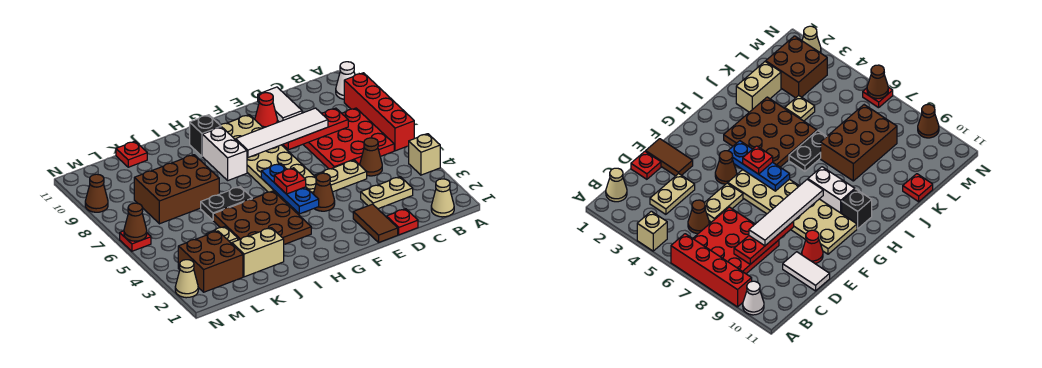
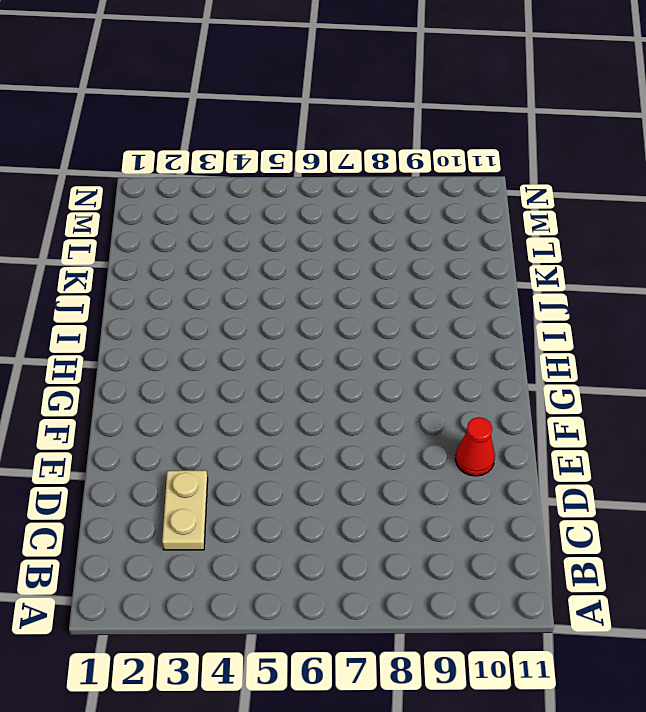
none -> tan 1x1 brick [409,134,440,175]
none -> red 1x4 brick [344,73,414,151]
none -> white 1x1 cone [336,62,355,99]
none -> tan 1x1 cone [431,179,454,217]

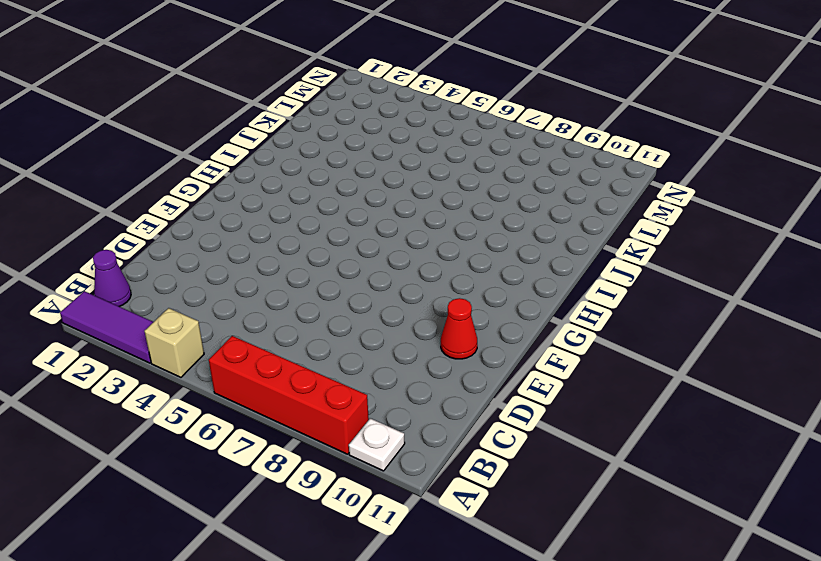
purple 1x3 tile [60,291,153,363] -> none
white 1x1 plate [349,418,405,471] -> white 1x1 cone [336,62,355,99]
purple 1x1 cone [93,250,131,307] -> tan 1x1 cone [431,179,454,217]
none -> red 3x3 plate [303,108,394,169]
none -> tan 1x2 plate [361,177,413,209]
none -> brown 1x1 cone [360,138,382,176]
none -> red 1x1 plate [387,209,418,235]

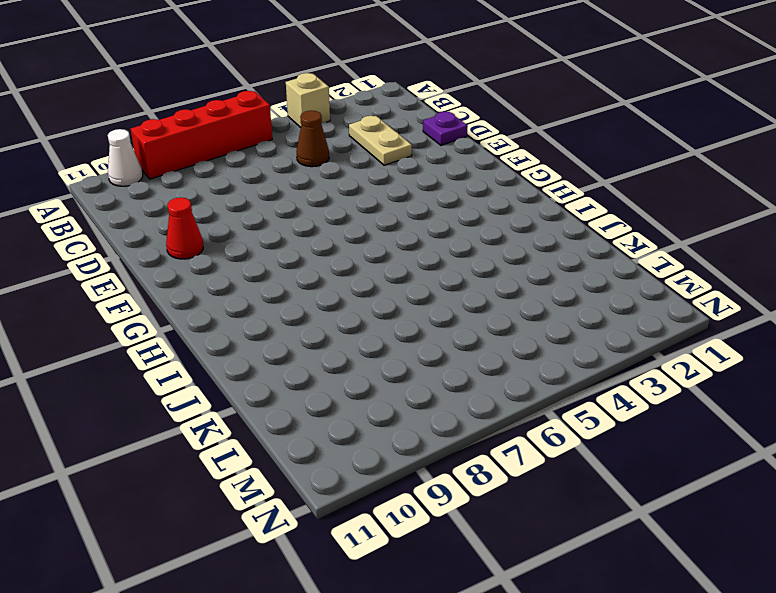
purple 1x1 plate [423,112,468,145] -> red 1x1 plate [387,209,418,235]
none -> tan 1x1 cone [431,179,454,217]
none -> red 3x3 plate [303,108,394,169]
none -> tan 1x2 plate [315,160,367,192]
none -> white 1x2 tile [258,87,302,122]

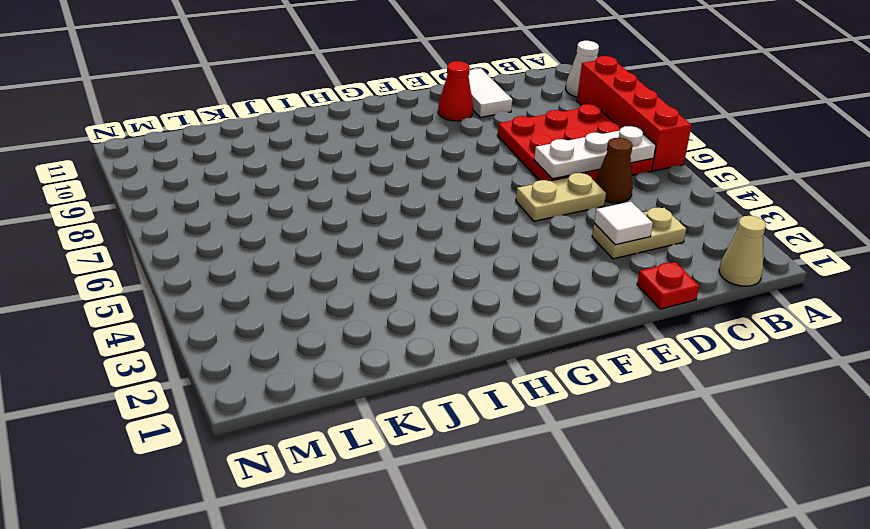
white 1x3 plate [534,126,656,179] -> none
white 1x1 tile [594,202,653,245] -> none
none -> tan 1x1 brick [409,134,440,175]
none -> brown 1x2 tile [353,204,398,242]
none -> brown 1x1 cone [314,173,335,211]
none -> tan 2x6 plate [220,115,316,208]

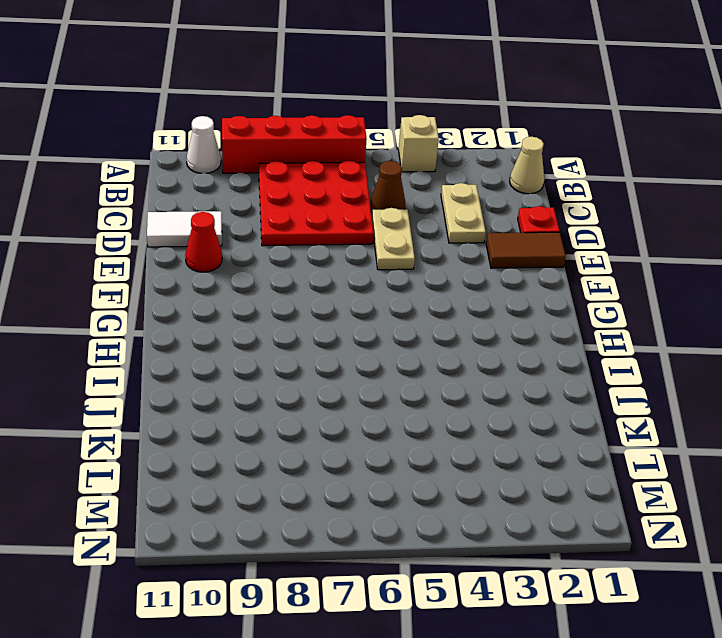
none -> brown 1x1 cone [314,173,335,211]
none -> tan 2x6 plate [220,115,316,208]
none -> brown 3x3 plate [213,191,311,244]
none -> white 1x2 brick [202,127,247,180]

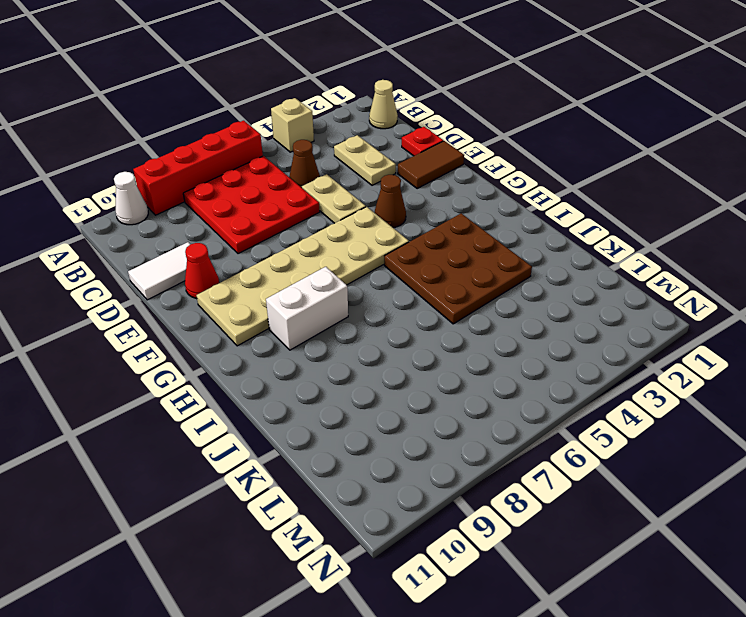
none -> black 1x1 brick [190,115,221,156]
none -> black 1x2 plate [201,187,252,220]
none -> tan 1x2 brick [232,228,284,277]
none -> brown 2x3 brick [134,155,219,224]

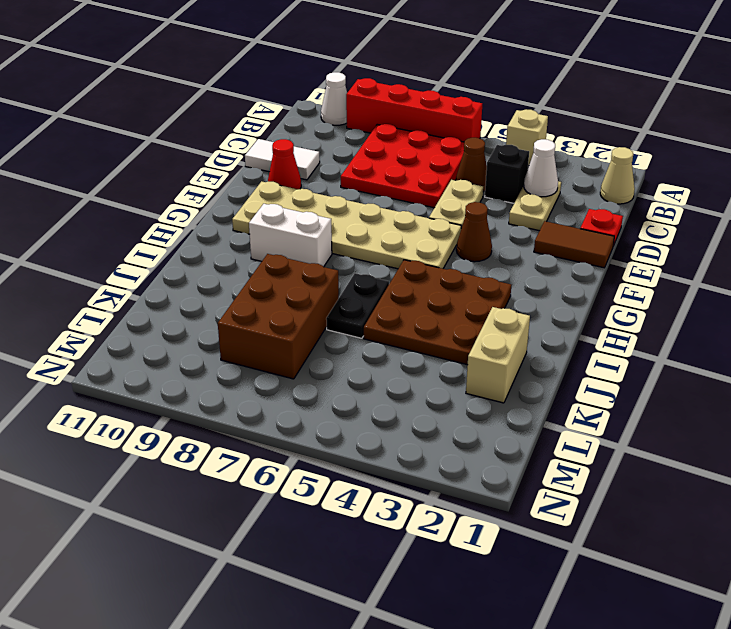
white 1x1 cone [524,139,558,197] -> none
black 1x1 brick [485,145,529,203] -> black 1x1 brick moved to [190,115,221,156]
none -> tan 1x1 plate [206,226,238,244]
none -> red 1x1 plate [116,141,147,167]
none -> brown 2x2 brick [178,231,243,292]
none -> tan 1x1 cone [175,260,198,298]

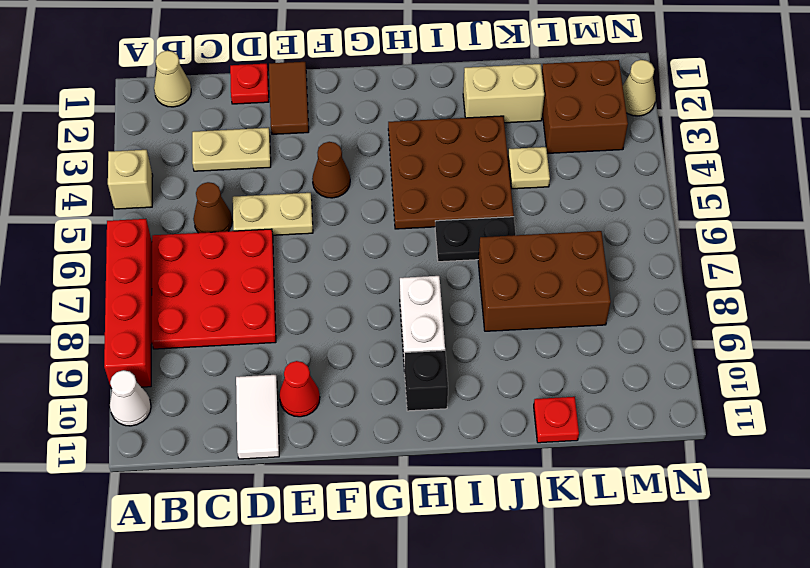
none -> tan 2x6 plate [220,115,316,208]
none -> red 1x1 plate [120,231,151,251]
none -> brown 1x1 cone [85,174,108,212]
none -> red 1x3 plate [283,108,348,150]

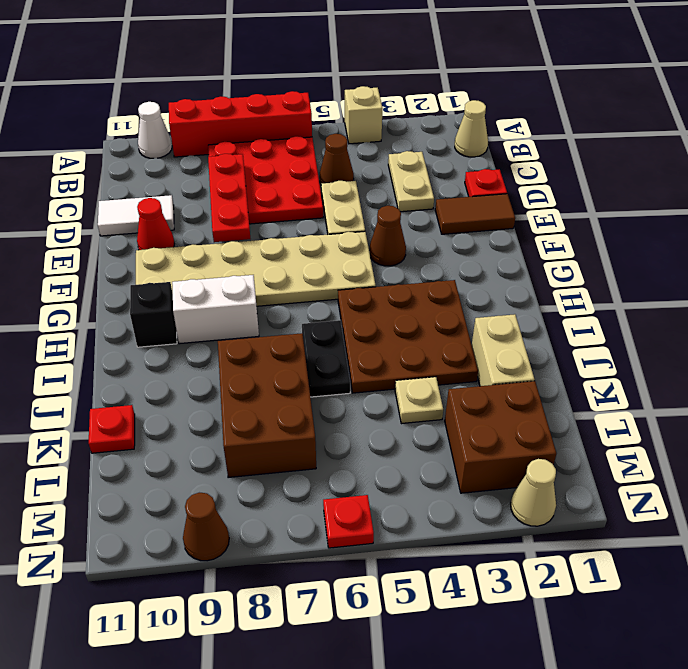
none -> blue 1x3 plate [261,163,319,214]
none -> brown 1x1 cone [124,203,147,241]
none -> white 1x4 tile [236,108,328,157]
none -> red 1x1 plate [274,168,306,194]

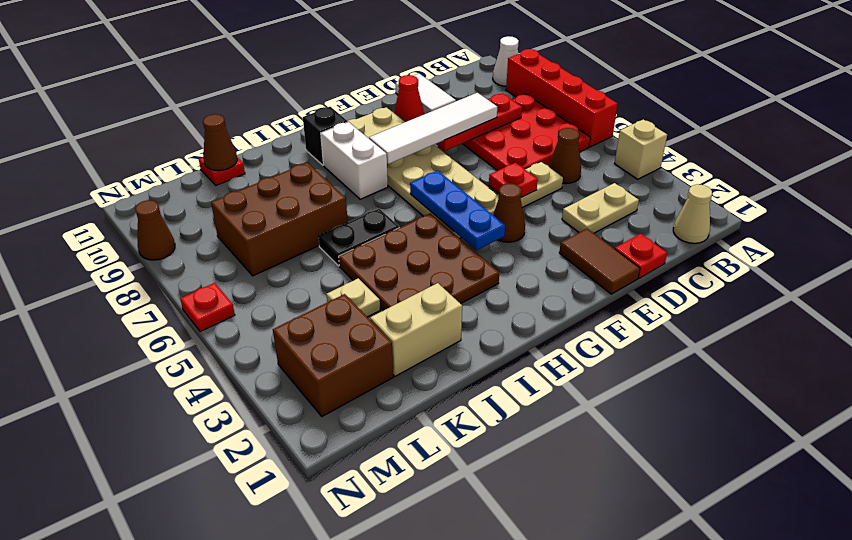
red 1x1 plate [489,163,538,197] -> red 1x1 plate moved to [274,168,306,194]
brown 1x1 cone [203,114,237,171] -> brown 1x1 cone moved to [124,203,147,241]
none -> tan 1x1 cone [175,260,198,298]

